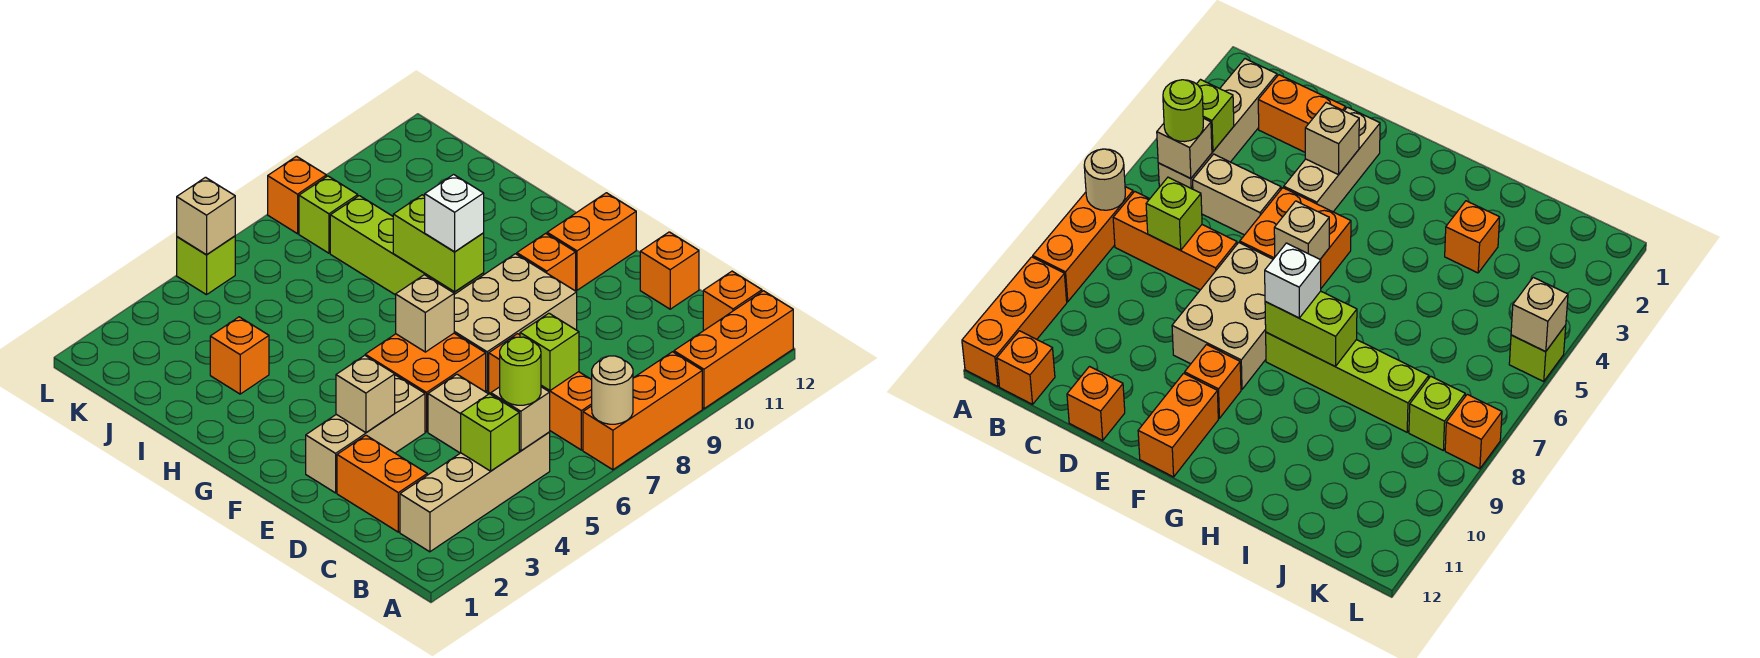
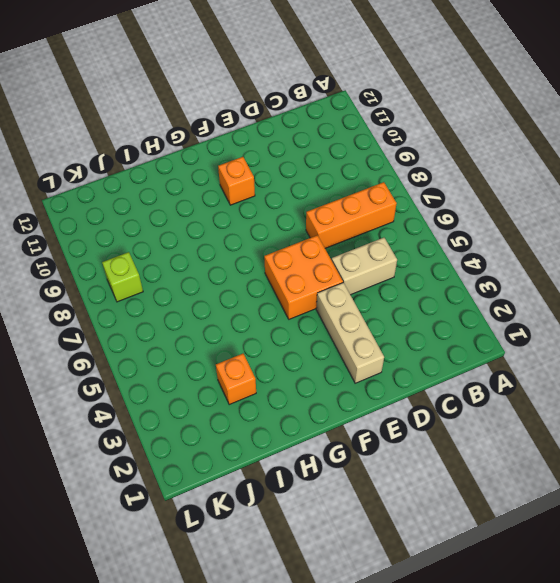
none -> orange 1x3 brick [583,352,702,470]
none -> orange 1x3 brick [674,291,793,409]
none -> tan 1x4 brick [400,432,550,552]

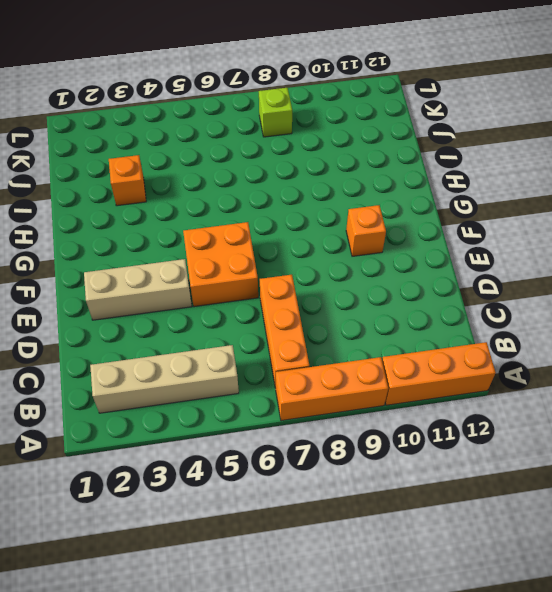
none -> orange 1x1 brick [703,271,762,330]
none -> orange 1x2 brick [337,435,427,532]
none -> tan 1x2 brick [428,374,488,453]

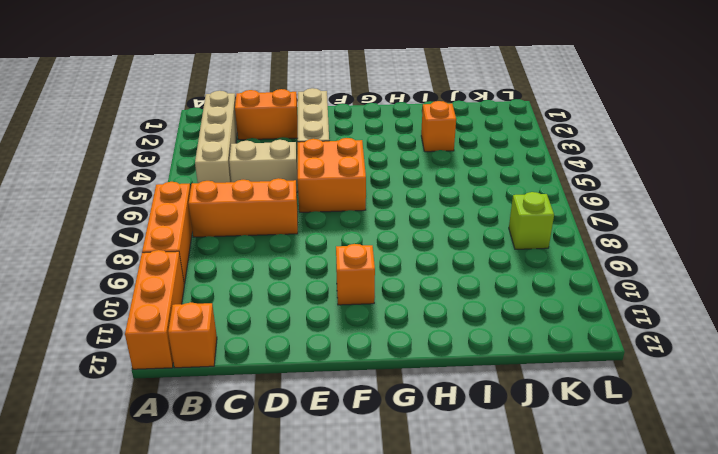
none -> orange 1x1 brick [640,232,699,309]
none -> tan 2x3 brick [454,254,577,391]
none -> orange 1x2 brick [547,193,636,290]

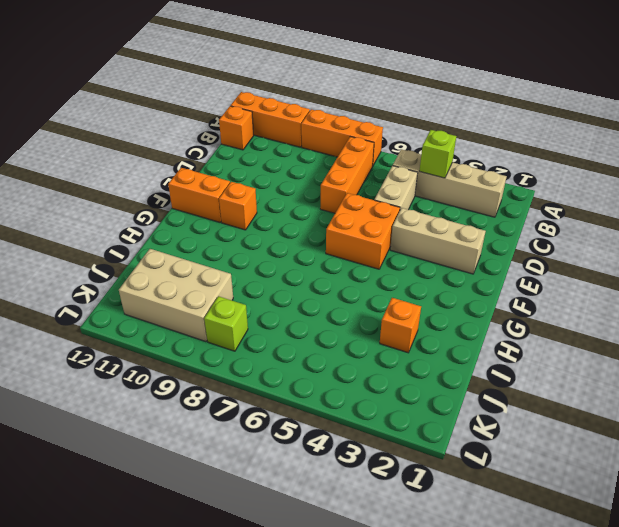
tan 2x3 brick [119,249,233,342] -> tan 2x3 brick moved to [454,254,577,391]
none -> orange 1x2 brick [337,435,427,532]
none -> orange 1x1 brick [640,232,699,309]
none -> lime 1x4 brick [330,196,484,295]

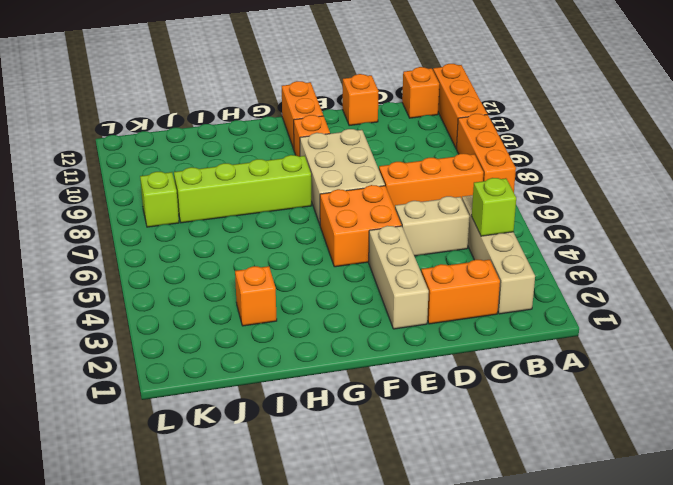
none -> lime 1x1 brick [177,236,235,295]
none -> orange 1x1 brick [268,156,326,234]
none -> tan 1x1 round brick [592,356,633,424]

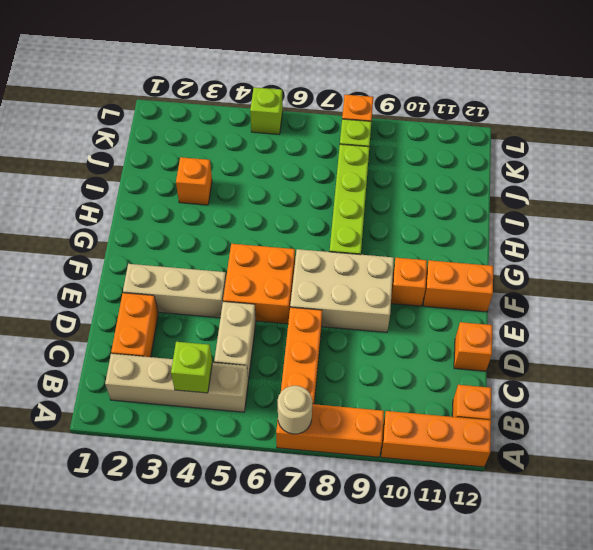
none -> tan 1x1 brick [491,387,550,451]
none -> lime 1x1 brick [520,313,579,391]
none -> tan 1x1 brick [336,355,395,433]

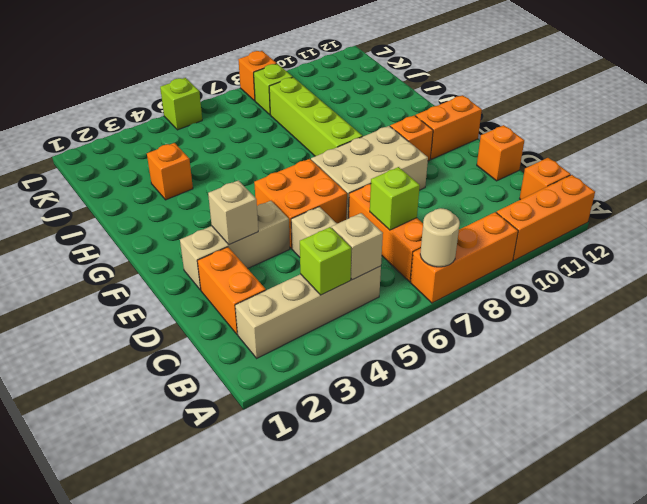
none -> tan 1x1 brick [396,275,454,352]
none -> lime 1x2 brick [393,195,484,292]
none -> tan 1x1 brick [177,177,235,255]

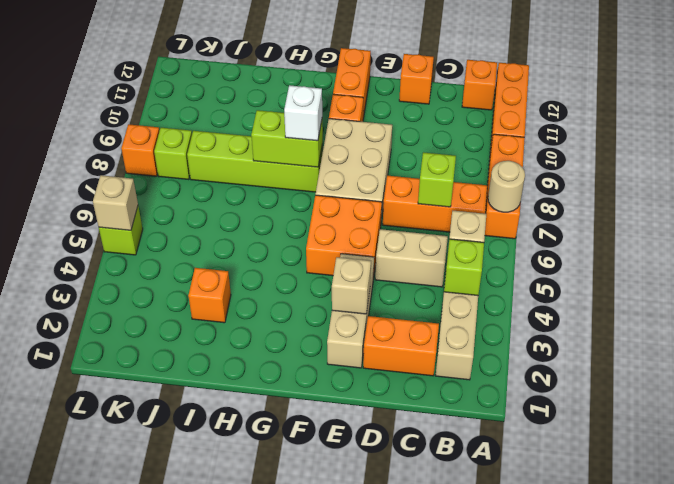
none -> tan 1x1 brick [396,275,454,352]
none -> lime 1x1 round brick [500,337,541,405]

